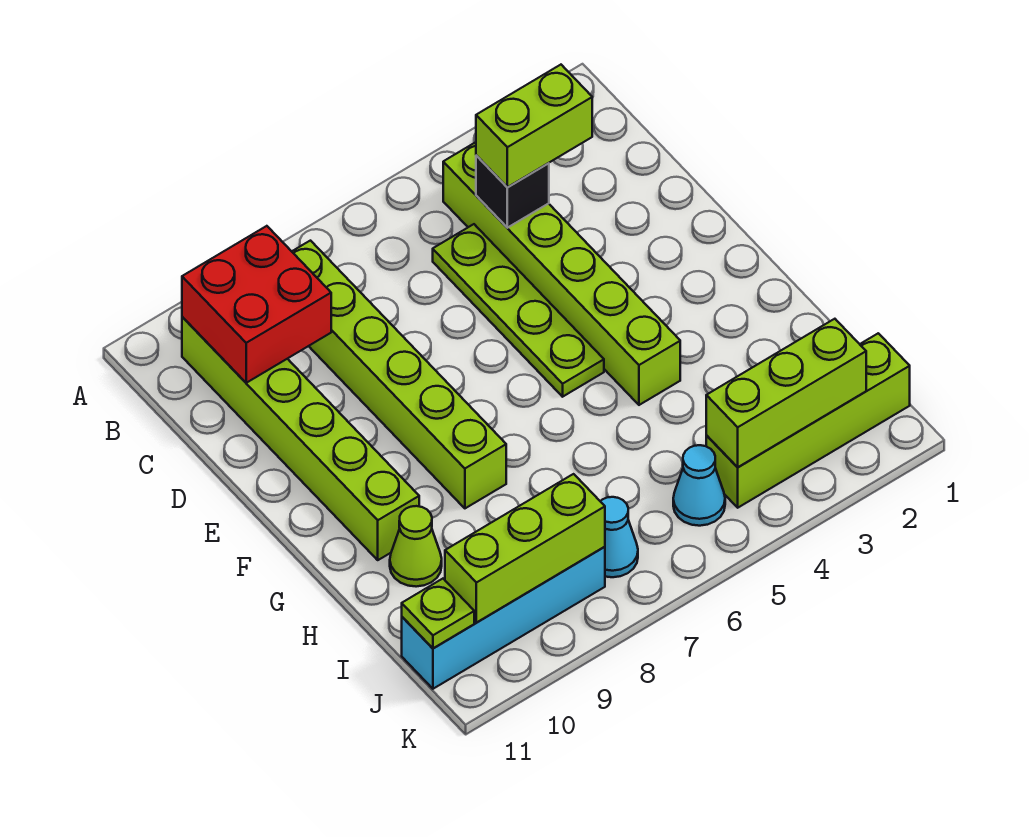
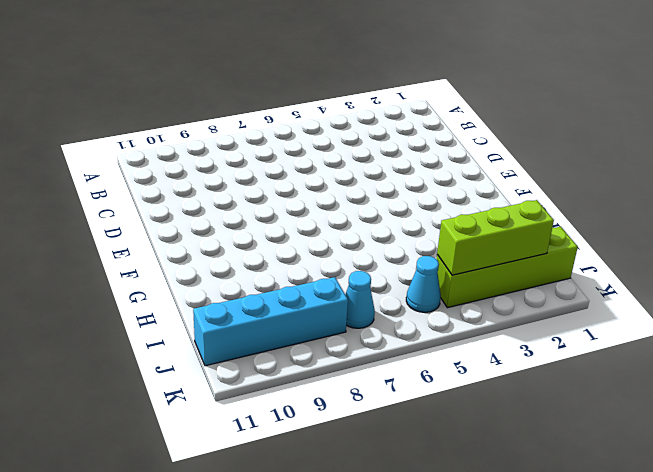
none -> lime 1x6 brick [443,142,680,405]
none -> lime 1x6 brick [292,241,506,508]
none -> lime 1x6 brick [182,317,419,560]

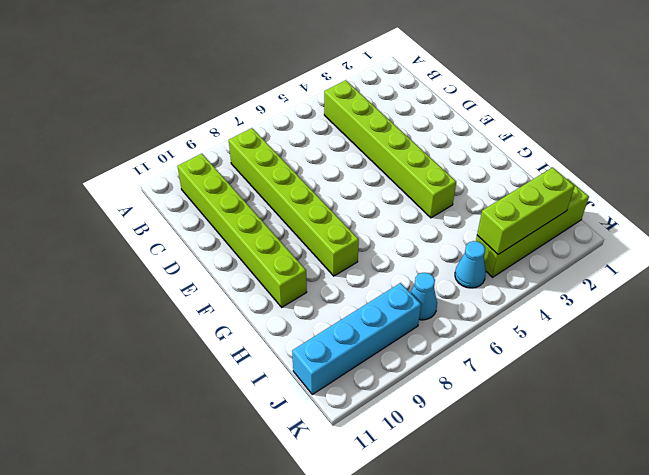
none -> lime 1x4 plate [433,224,604,397]
none -> lime 1x1 cone [390,506,442,587]
none -> red 2x2 brick [182,226,331,383]

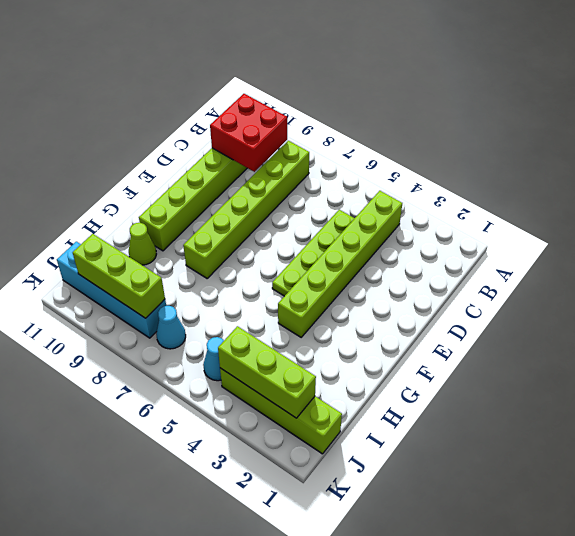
none -> black 1x1 brick [476,156,549,228]
none -> lime 1x1 plate [402,579,474,648]
none -> lime 1x2 brick [476,65,592,187]

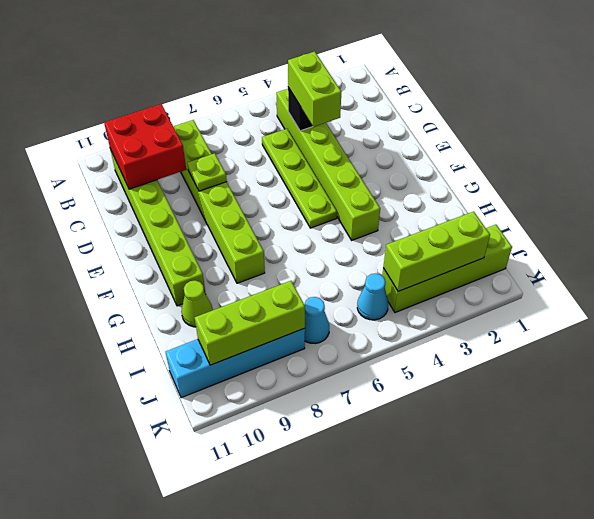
lime 1x2 brick [288,51,341,127] -> lime 1x2 brick turned to [476,65,592,187]
lime 1x1 plate [187,153,227,191] -> lime 1x1 plate moved to [402,579,474,648]

